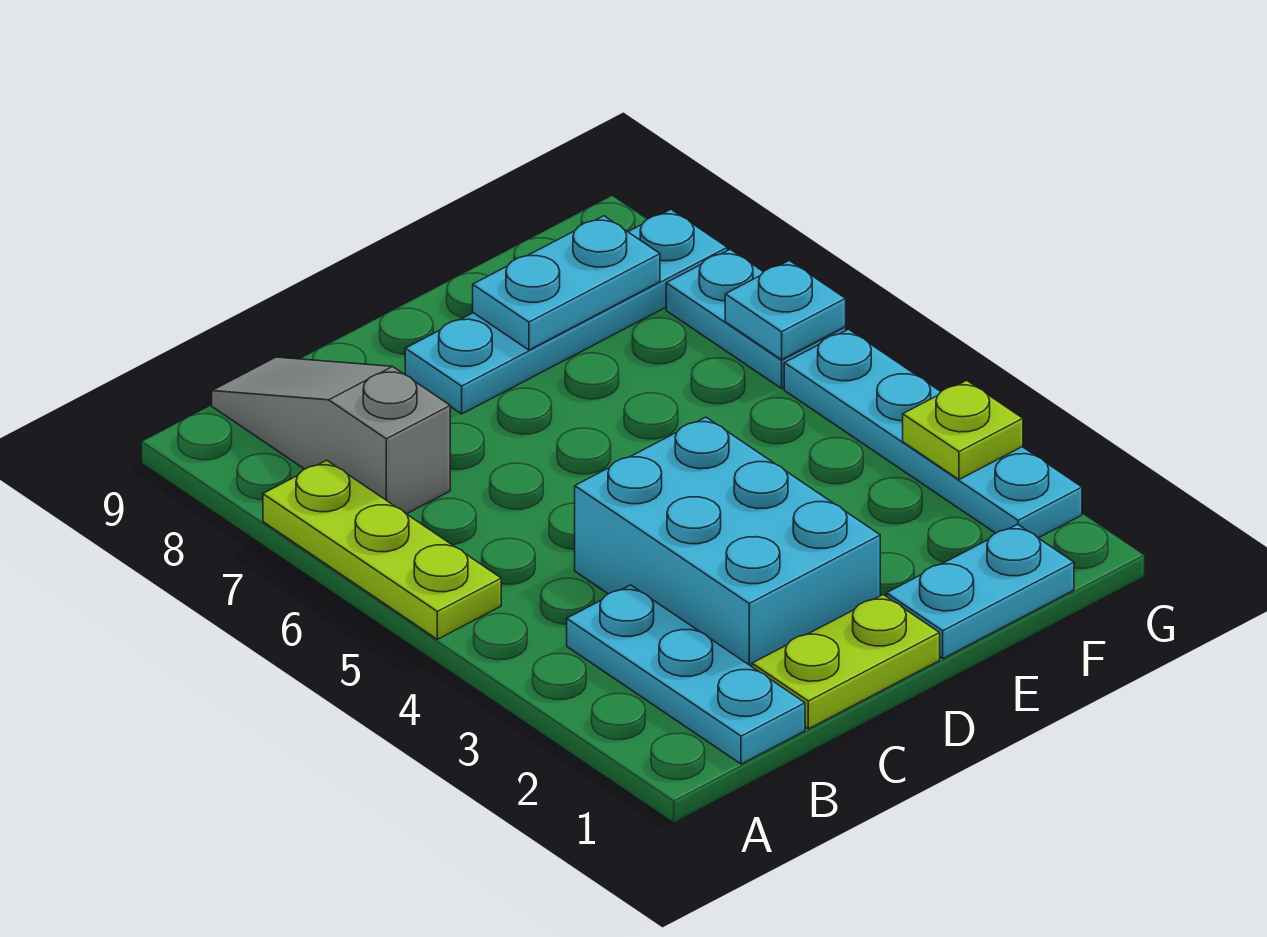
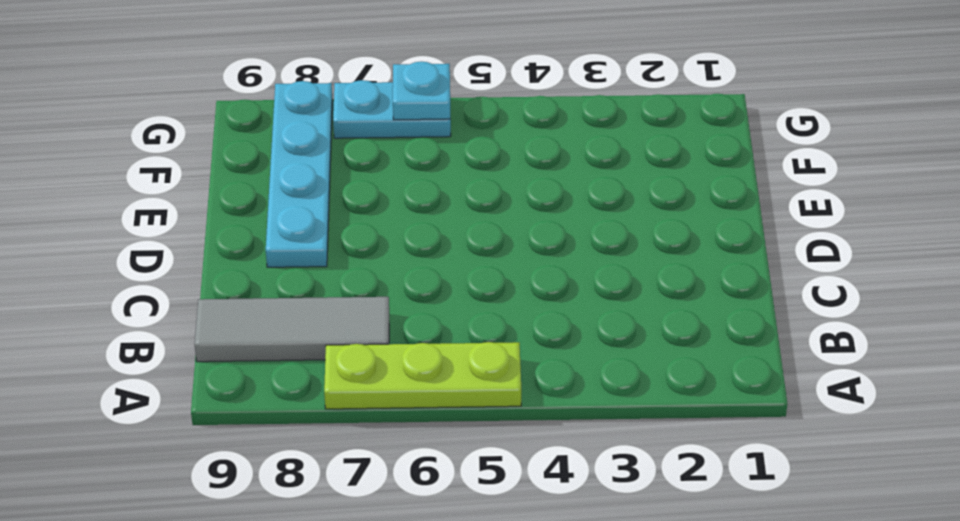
grey 1x3 tile [195,297,389,362] -> grey 1x3 slope [212,357,450,514]
none -> cyan 1x3 plate [567,585,805,764]
none -> lime 1x2 plate [752,595,940,729]
none -> cyan 2x3 brick [575,417,880,667]

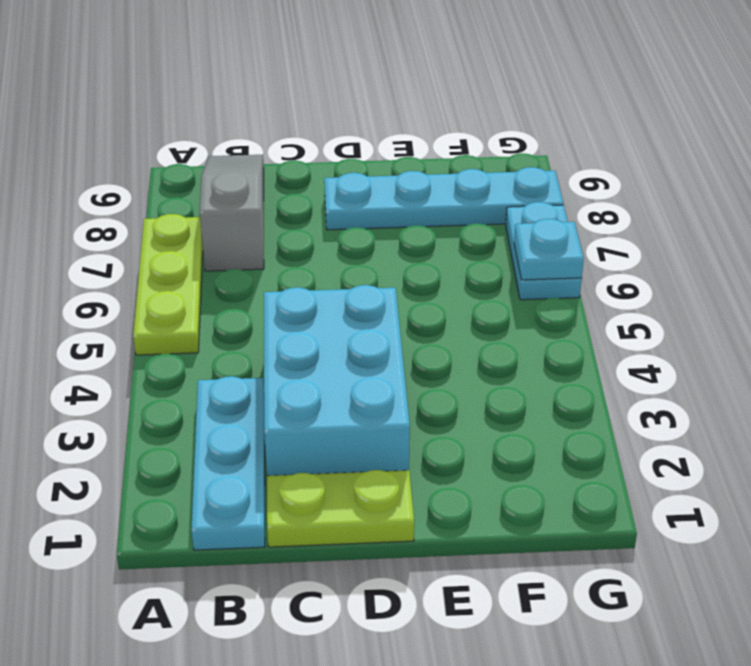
none -> cyan 1x2 plate [887,524,1074,658]
none -> cyan 1x4 plate [784,329,1082,538]
none -> cyan 1x2 plate [473,216,660,350]

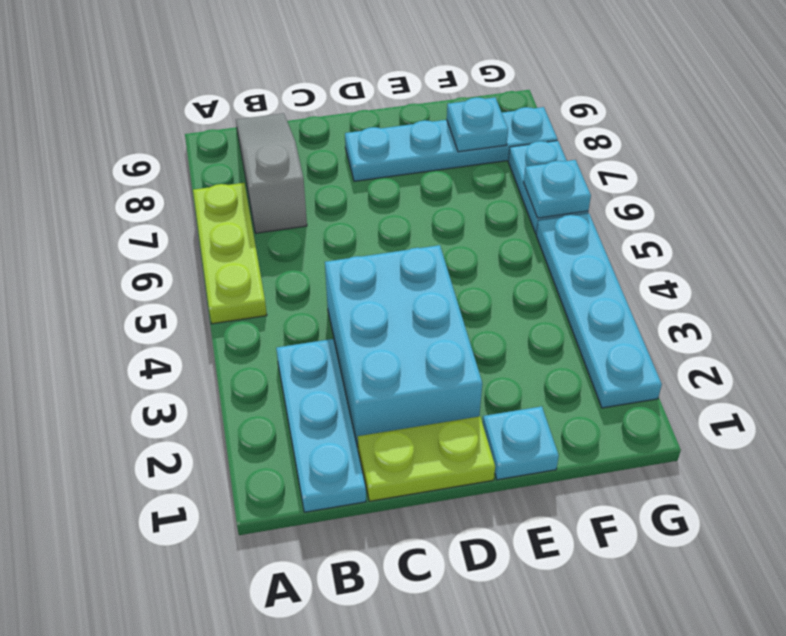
cyan 1x1 plate [483,406,559,480] -> cyan 1x2 plate [887,524,1074,658]
cyan 1x1 plate [447,97,508,152] -> cyan 1x2 plate [473,216,660,350]
none -> lime 1x1 plate [903,380,1023,479]

